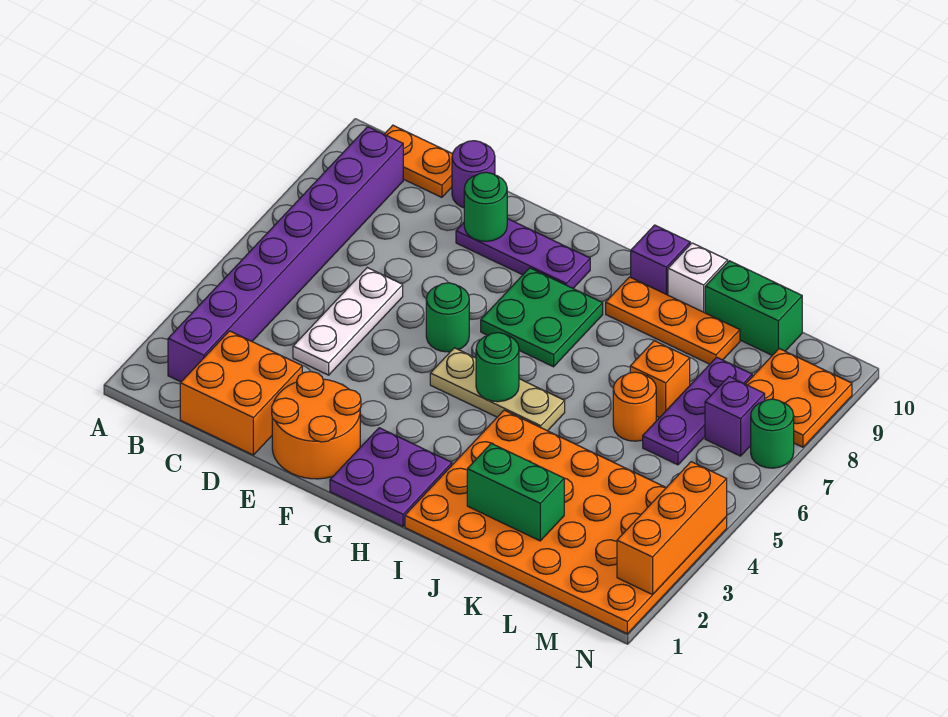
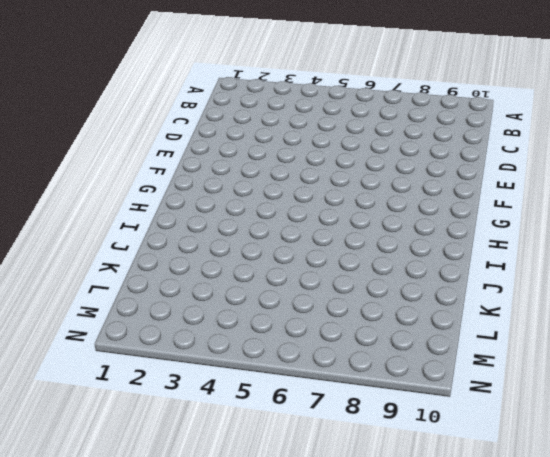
none -> purple 1x8 brick [168,127,403,382]
none -> orange 1x2 plate [384,125,453,197]
none -> orange 2x2 brick [180,331,302,455]

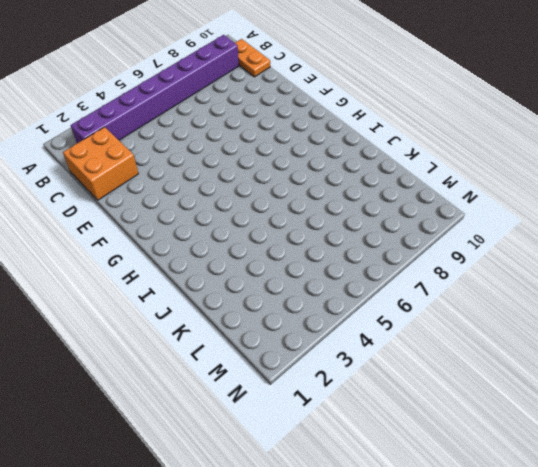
none -> white 1x3 plate [293,268,403,375]
none -> purple 1x1 round brick [452,141,495,208]
none -> orange 2x2 round brick [272,371,361,479]

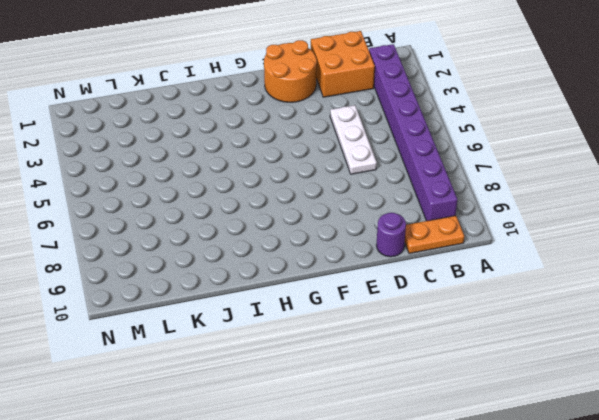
none -> purple 1x3 plate [456,219,590,288]
none -> green 1x1 round brick [426,283,469,352]
none -> purple 2x2 plate [330,428,452,527]

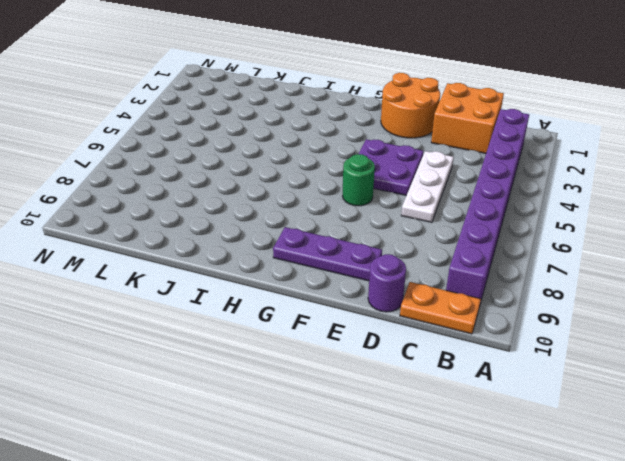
purple 2x2 plate [359,139,423,195] -> purple 2x2 plate moved to [330,428,452,527]
none -> tan 1x3 plate [430,348,565,431]
none -> green 2x2 plate [481,268,603,367]
none -> orange 4x6 plate [405,410,727,634]

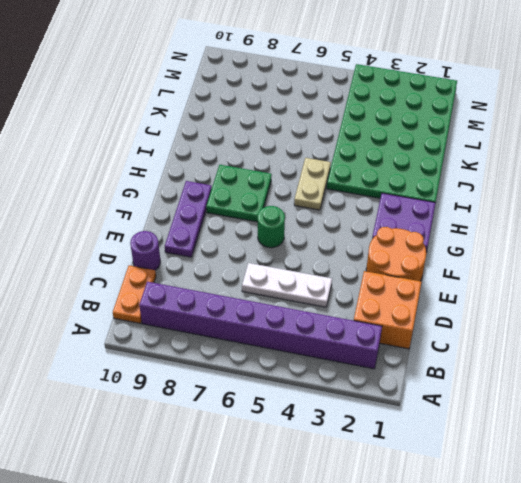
tan 1x2 plate [294,158,331,210] -> tan 1x3 plate [430,348,565,431]
green 4x6 plate [327,64,457,202] -> orange 4x6 plate [405,410,727,634]
none -> orange 1x3 plate [606,277,740,364]
none -> purple 1x1 brick [631,225,690,295]
none -> white 1x1 brick [668,243,728,313]

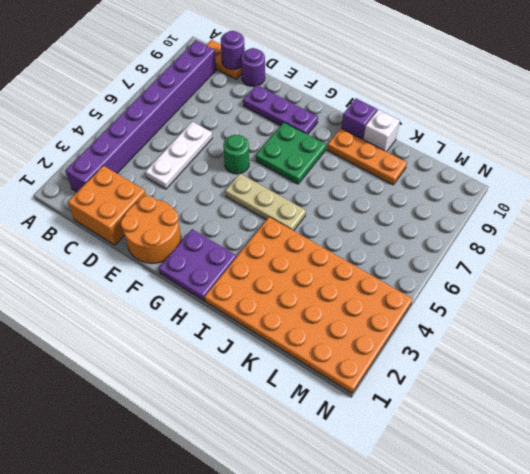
purple 1x1 round brick [221,31,245,70] -> none
none -> orange 1x1 round brick [613,372,656,441]
none -> orange 1x1 brick [630,341,690,418]
none -> green 1x2 brick [705,261,802,355]

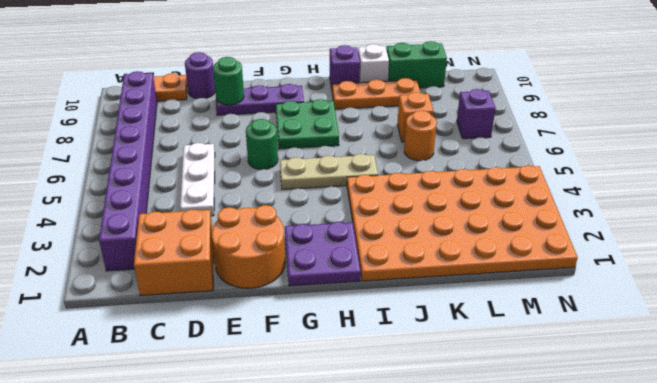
none -> purple 1x3 plate [643,357,752,465]
none -> orange 2x2 plate [746,349,852,447]
none -> green 1x1 round brick [751,399,794,468]

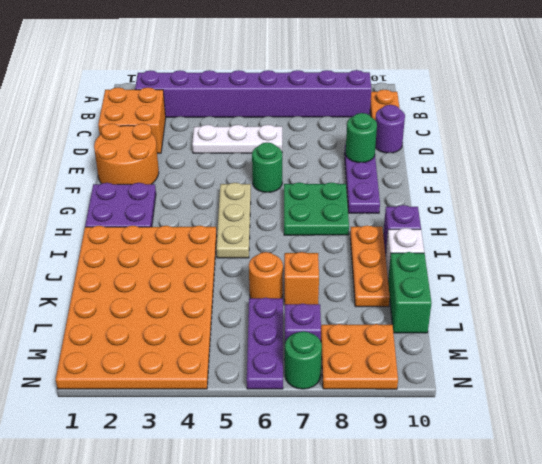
purple 1x3 plate [247,298,283,389] -> purple 1x3 plate turned to [643,357,752,465]
none -> green 1x1 round brick [476,333,519,402]
none -> green 1x2 brick [467,443,564,541]
none -> orange 1x3 brick [617,462,727,595]

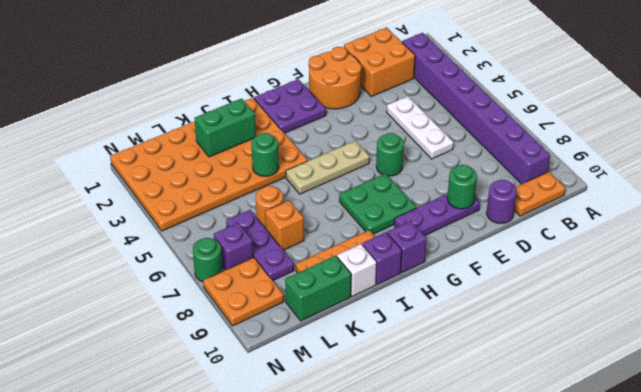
purple 1x1 brick [387,221,427,273] -> none
green 1x1 round brick [251,133,279,176] -> green 1x1 round brick moved to [476,333,519,402]
none -> orange 1x3 brick [617,462,727,595]

